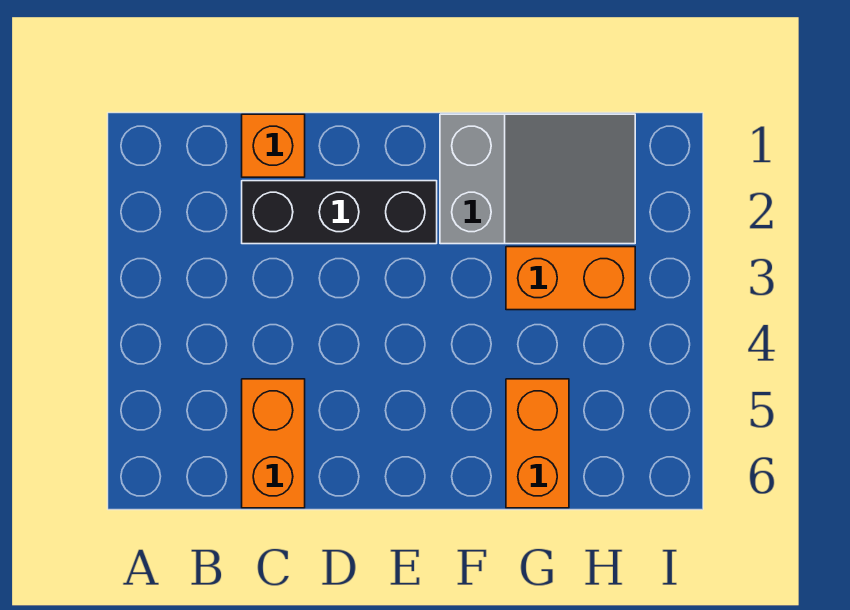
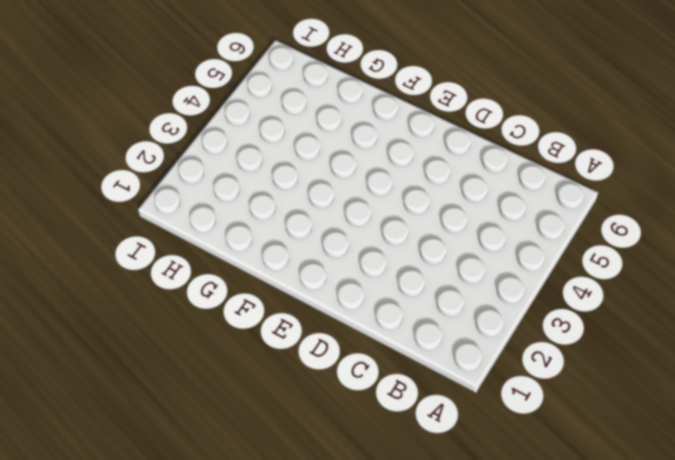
none -> orange 1x1 brick [242,114,305,177]
none -> black 1x3 brick [242,181,437,244]

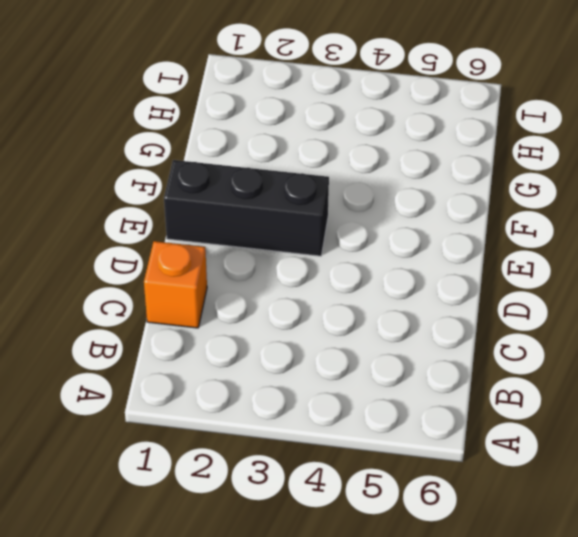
black 1x3 brick [164,160,329,256] -> black 1x3 brick turned to [242,181,437,244]
none -> orange 1x2 brick [242,379,305,508]
none -> grey 2x3 slope [440,114,635,244]

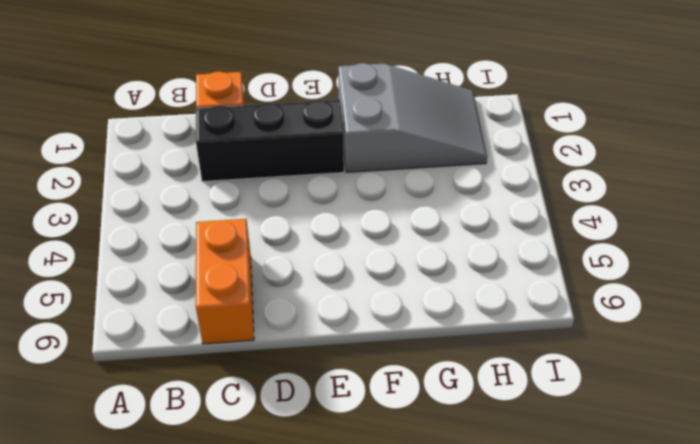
none -> orange 1x2 brick [506,247,635,310]
none -> orange 1x2 brick [506,379,569,508]

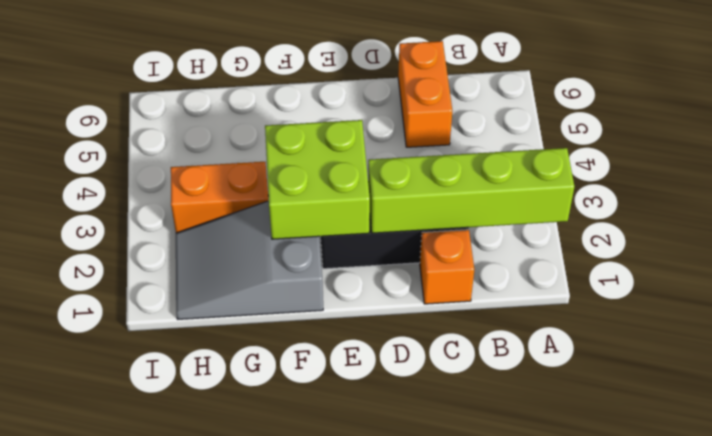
lime 1x4 brick [368,148,574,233] -> none
lime 2x2 brick [265,120,370,239] -> none
none -> orange 1x2 brick [506,379,569,508]

